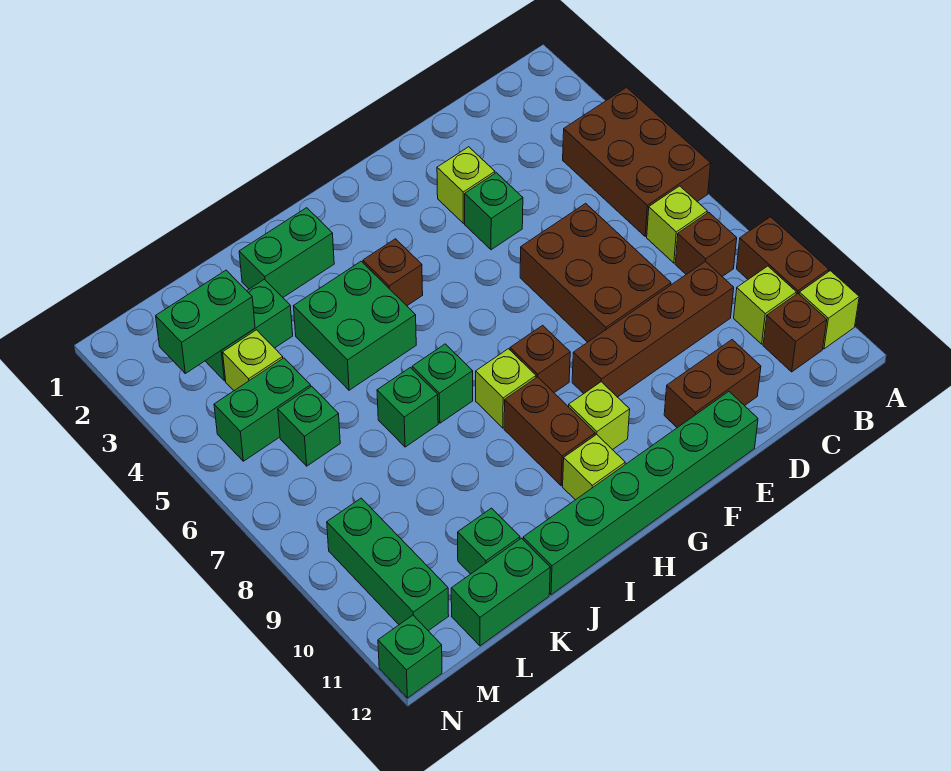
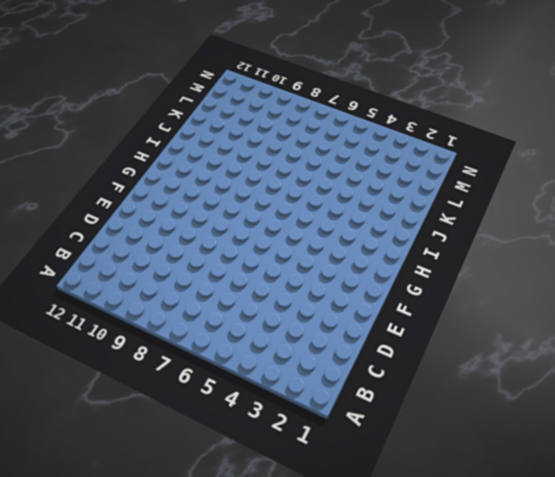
none -> brown 2x3 brick [563,87,711,236]
none -> brown 1x2 brick [737,217,829,294]
none -> lime 1x1 brick [799,271,859,349]
none -> lime 1x1 brick [647,186,707,263]

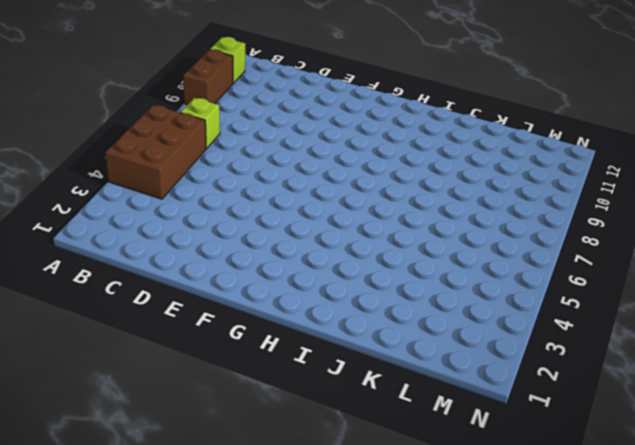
none -> brown 1x1 brick [675,212,737,276]
none -> lime 1x1 brick [734,266,796,344]
none -> brown 1x1 brick [763,294,827,372]
none -> brown 1x4 brick [572,261,734,397]

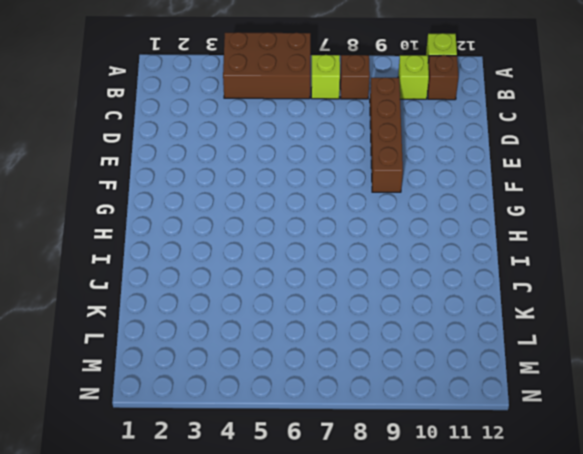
none -> brown 1x2 brick [737,217,829,294]
none -> brown 2x3 brick [520,203,671,342]
none -> brown 1x2 brick [664,340,761,428]
none -> lime 1x1 brick [437,147,495,223]

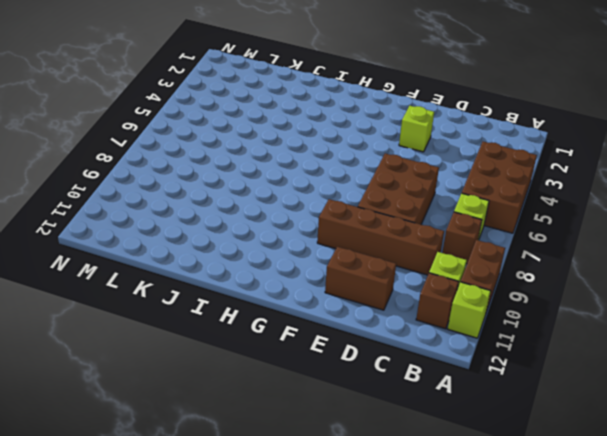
none -> green 1x1 brick [465,173,523,250]
none -> green 1x6 brick [523,392,758,595]
none -> brown 1x1 brick [510,325,570,393]
none -> lime 1x1 brick [569,382,630,450]

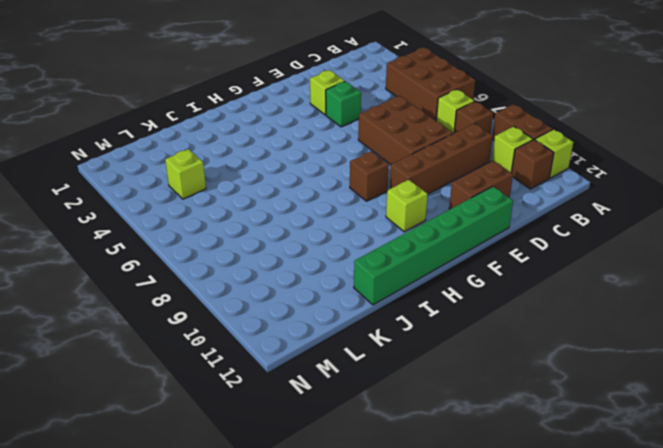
none -> brown 1x1 brick [363,239,423,306]
none -> lime 1x1 brick [476,349,536,428]
none -> brown 1x2 brick [504,377,595,486]
none -> lime 1x1 brick [563,434,625,500]

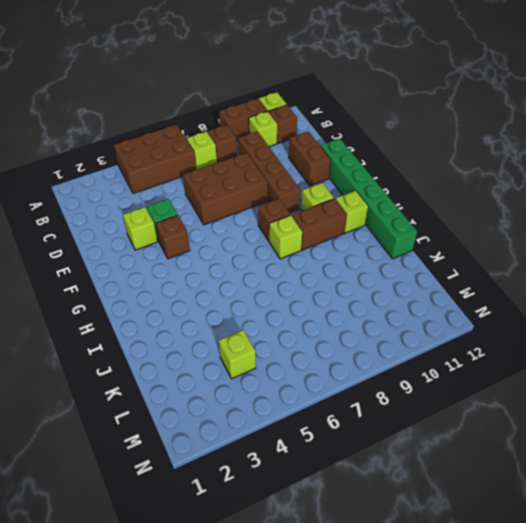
brown 1x1 brick [156,215,190,259] -> brown 1x1 brick moved to [363,239,423,306]
none -> green 1x2 brick [239,208,334,297]
none -> green 2x2 brick [293,261,416,390]
none -> green 1x1 brick [412,344,473,423]
none -> green 1x1 brick [377,368,438,447]

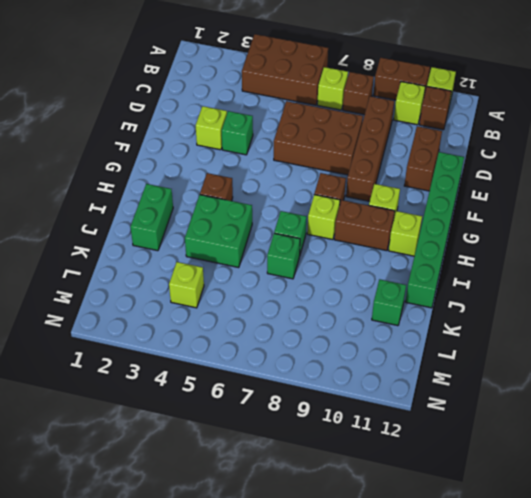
none -> green 1x2 brick [206,279,293,381]
none -> green 1x2 brick [451,538,550,646]
none -> green 1x2 brick [214,358,311,461]
none -> green 1x1 brick [278,386,340,466]

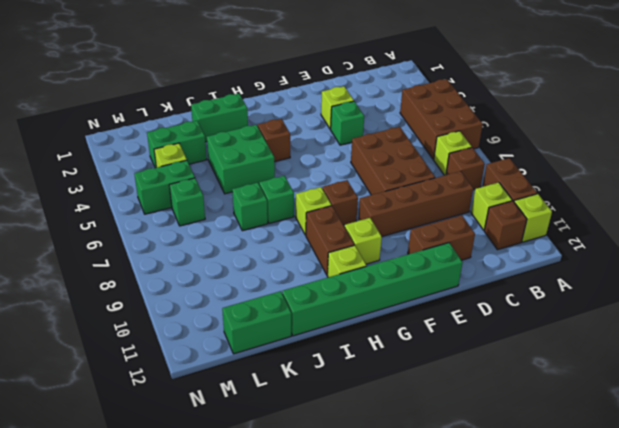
none -> green 1x1 brick [458,508,520,574]
none -> green 1x3 brick [327,498,449,631]
none -> green 1x1 brick [378,615,442,698]
none -> green 1x2 brick [156,270,255,373]

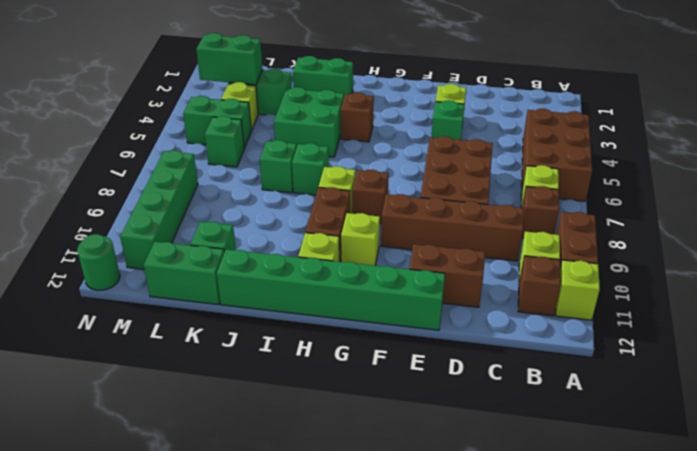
green 1x4 brick [120,150,198,269] -> green 1x3 brick [327,498,449,631]
green 1x1 round brick [77,234,120,290] -> green 1x1 brick [378,615,442,698]

